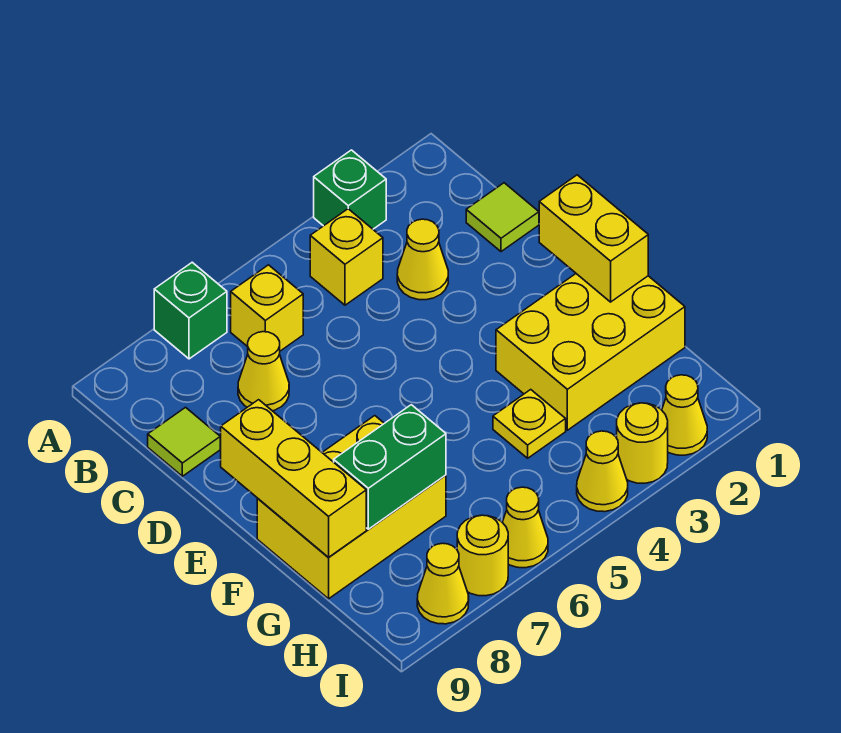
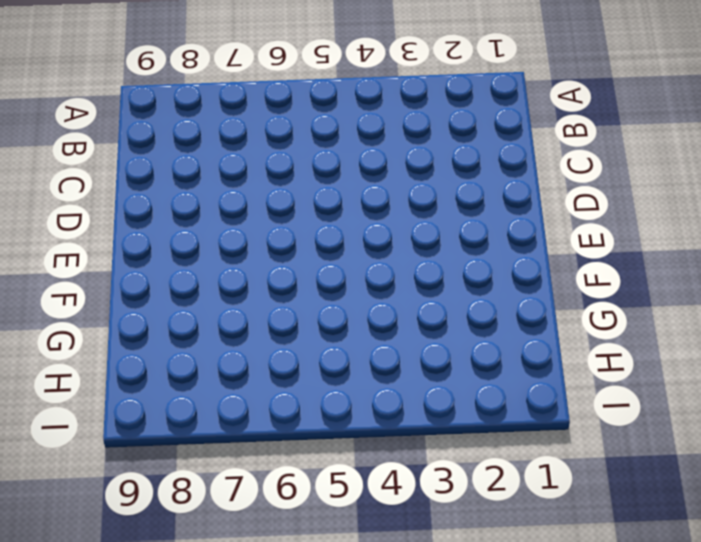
none -> green 1x1 brick [314,150,386,229]
none -> green 1x1 brick [154,262,227,359]
none -> yellow 1x1 brick [310,209,383,305]

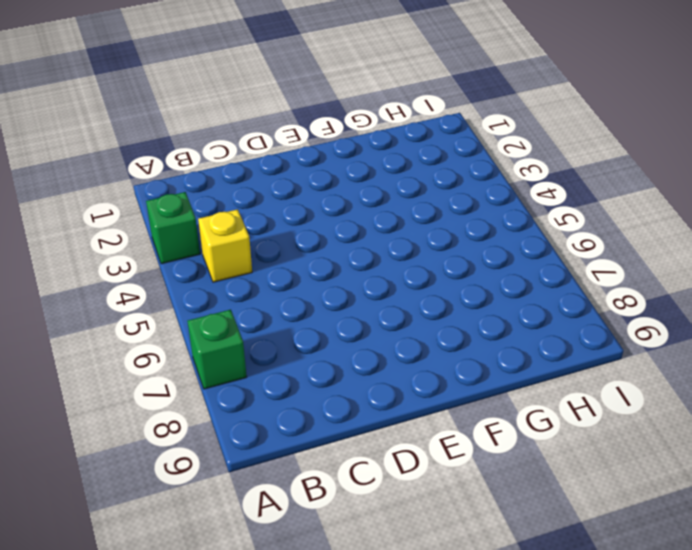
none -> yellow 1x1 brick [231,265,303,351]
none -> lime 1x1 tile [466,183,539,252]
none -> yellow 1x1 cone [397,219,448,300]

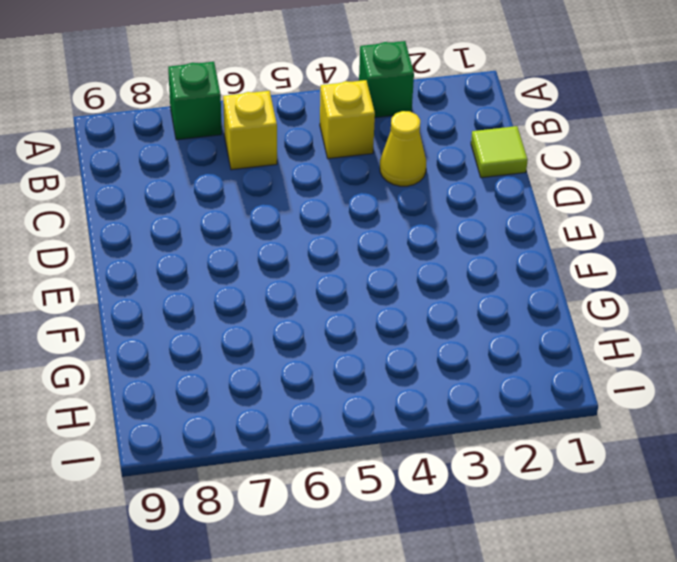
none -> yellow 1x1 cone [238,332,289,411]
none -> lime 1x1 tile [148,407,220,476]
none -> yellow 2x3 brick [496,274,685,430]

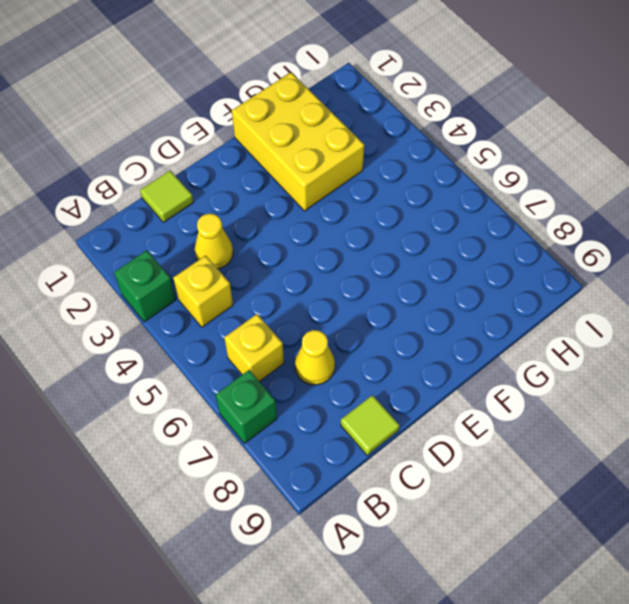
none -> yellow 2x3 brick [257,416,446,599]
none -> yellow 1x1 plate [493,390,566,458]
none -> yellow 1x1 cone [662,375,707,455]

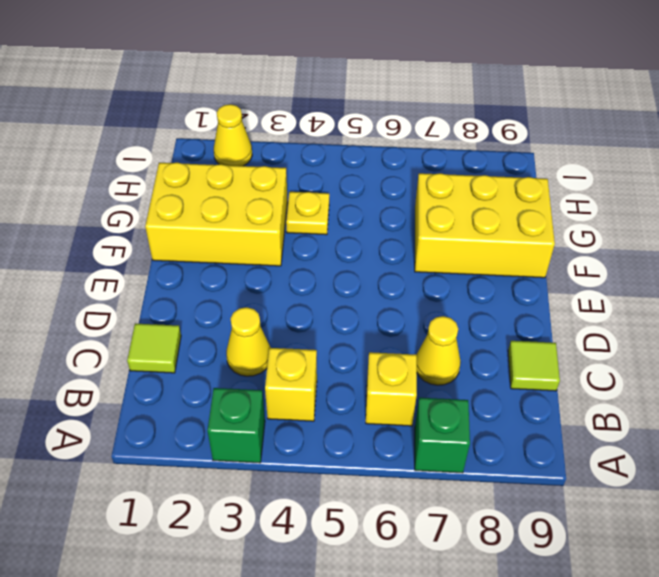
none -> yellow 1x1 round brick [617,403,668,483]
none -> yellow 1x1 cone [577,431,628,512]
none -> yellow 1x1 cone [502,487,548,568]

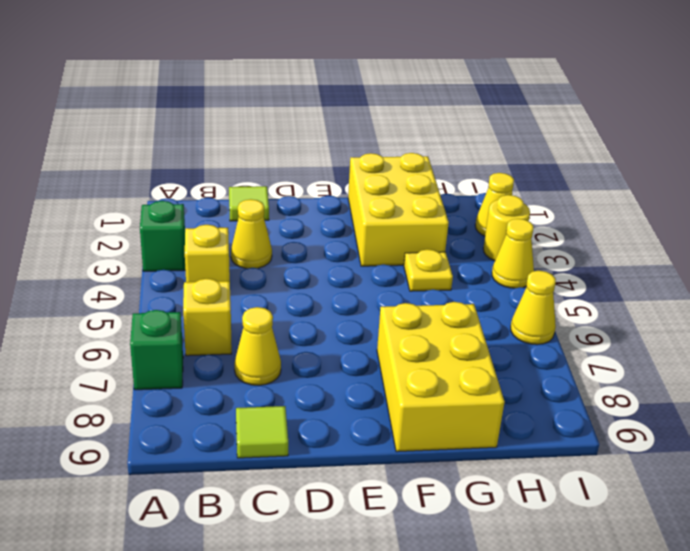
none -> yellow 1x1 round brick [457,515,508,596]
none -> yellow 1x1 cone [417,543,469,624]
none -> yellow 1x2 brick [539,175,648,302]

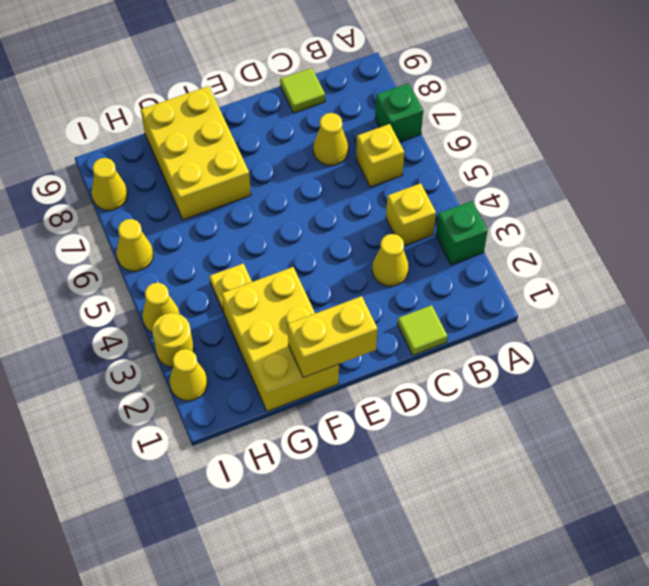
none -> yellow 1x1 round brick [457,515,508,596]
none -> yellow 1x3 brick [221,400,366,558]
none -> green 1x2 brick [334,405,446,529]

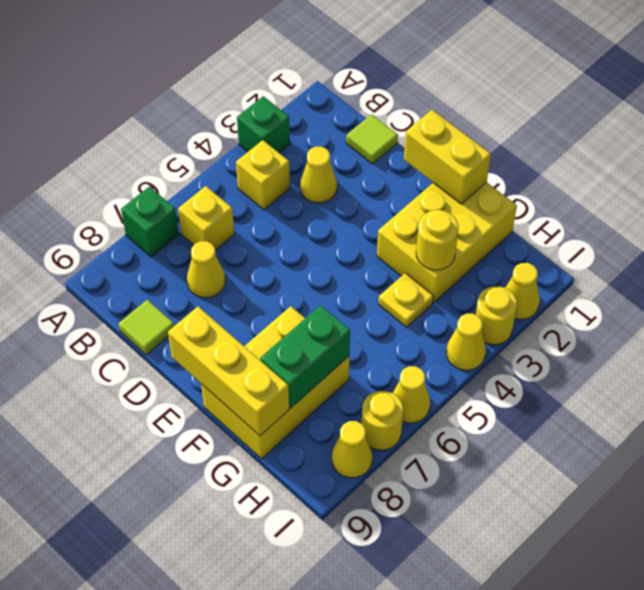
yellow 1x1 round brick [416,210,458,270] -> none

